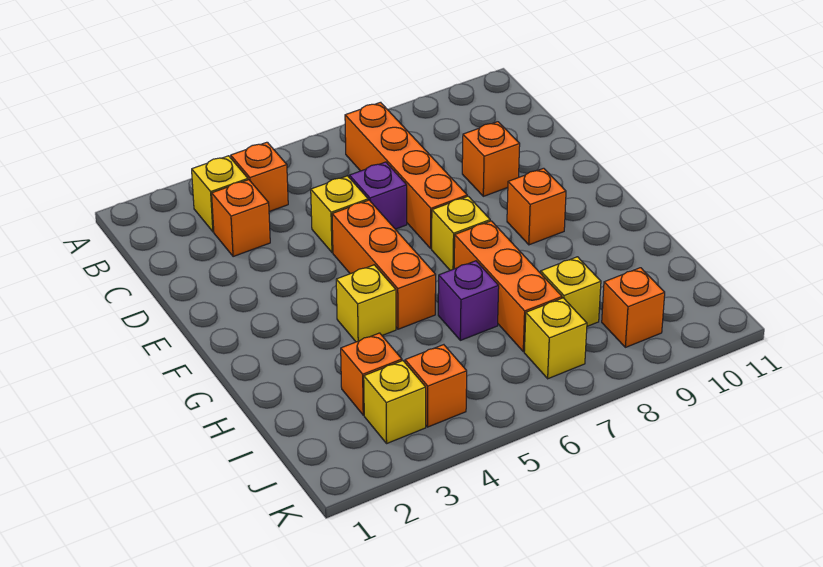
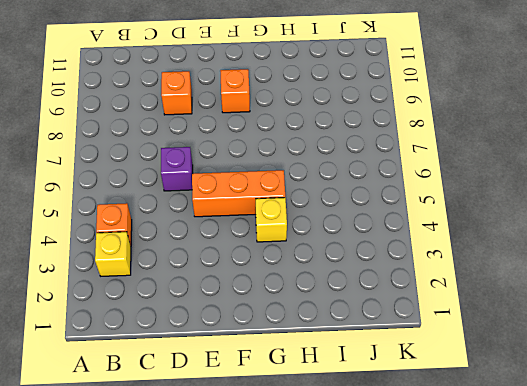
none -> orange 1x4 brick [345,102,467,249]
none -> orange 1x1 brick [212,180,270,257]
none -> yellow 1x1 brick [311,176,368,253]

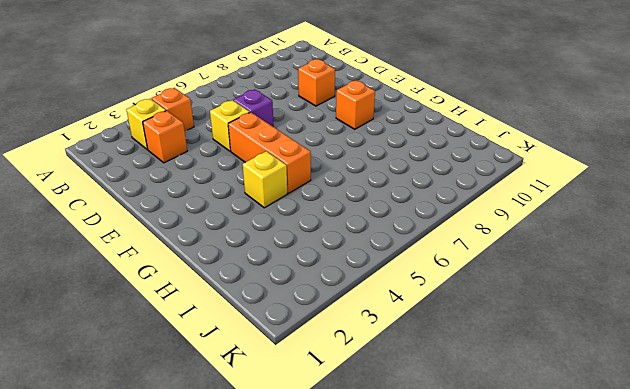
none -> orange 1x4 brick [345,102,467,249]
none -> yellow 1x1 brick [432,196,490,270]
none -> orange 1x3 brick [454,221,562,352]

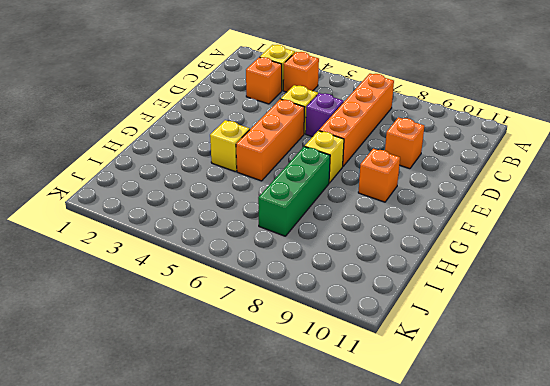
green 1x3 brick [258,146,330,236] -> orange 1x3 brick [454,221,562,352]
none -> purple 1x1 brick [438,261,499,340]
none -> orange 1x1 brick [341,333,402,415]
none -> yellow 1x1 brick [541,257,601,326]

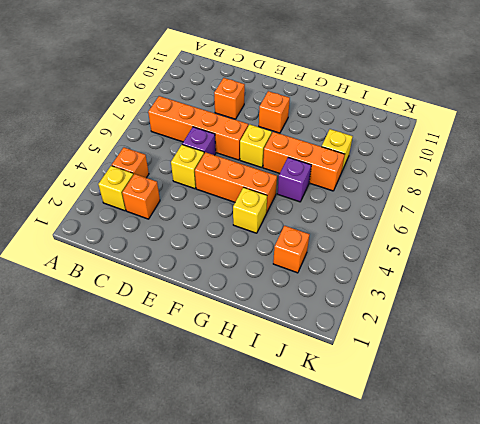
none -> yellow 1x1 brick [364,361,426,443]
none -> orange 1x1 brick [405,345,467,427]
none -> yellow 1x1 brick [524,298,587,379]

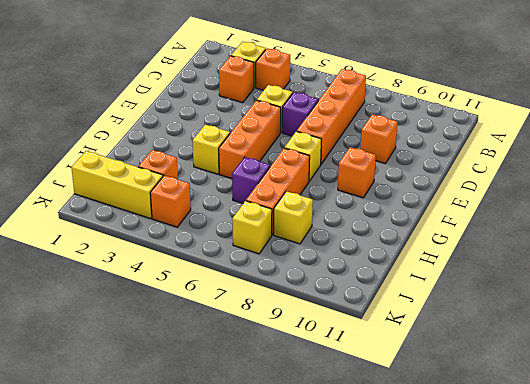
yellow 1x3 brick [71,151,163,219] -> yellow 1x1 brick [364,361,426,443]
none -> orange 1x1 brick [602,268,665,347]

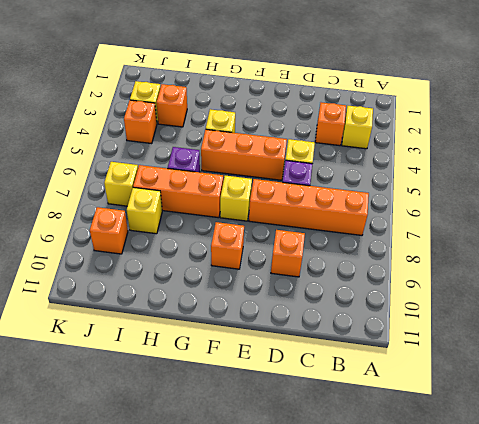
none -> orange 1x1 brick [231,142,288,212]

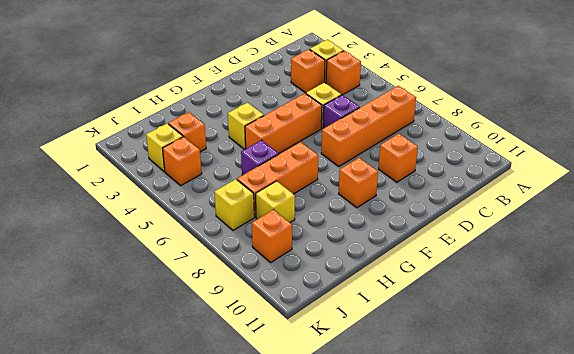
none -> yellow 1x1 brick [432,196,490,270]

